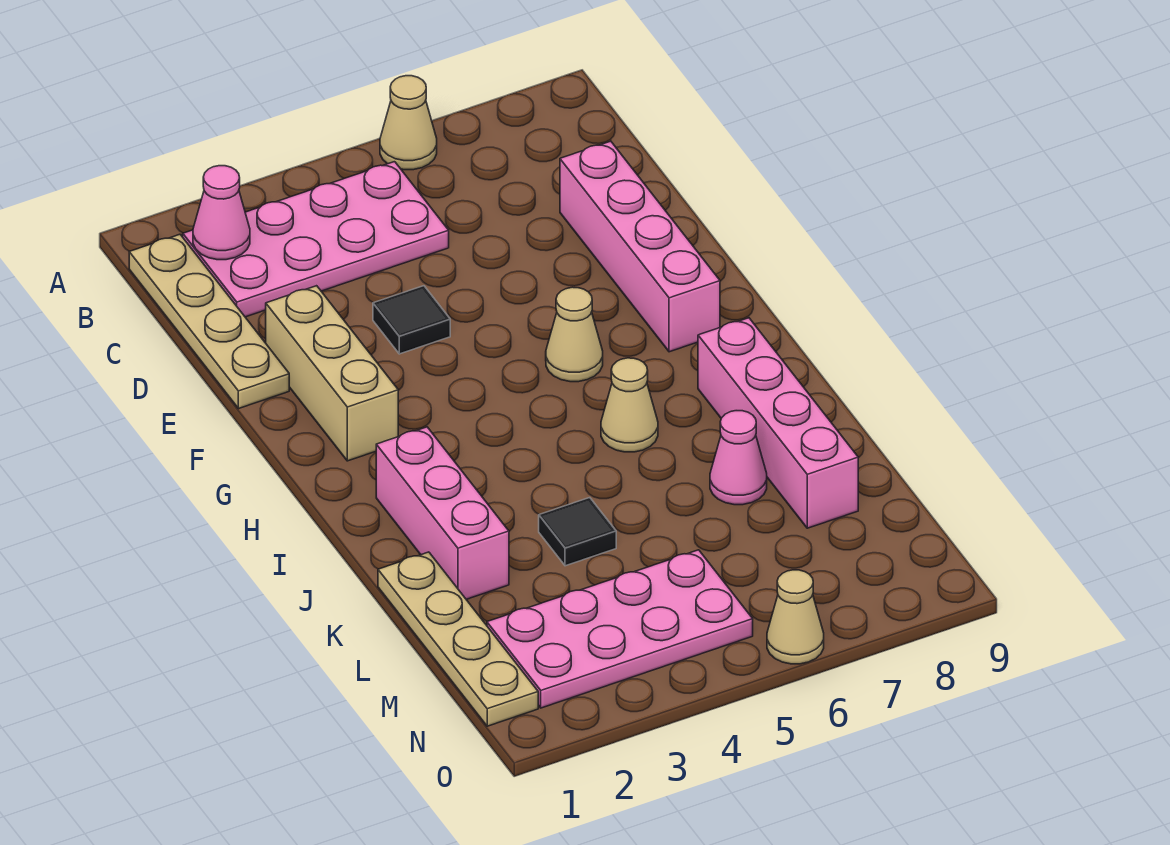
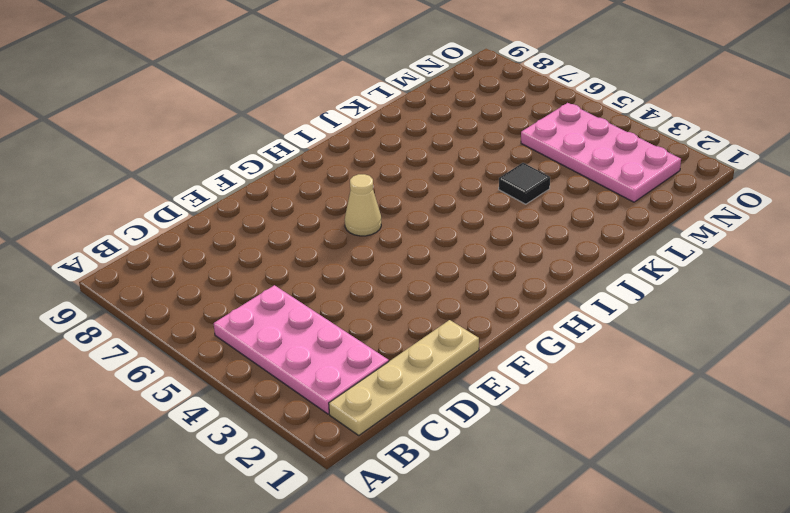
none -> tan 1x1 cone [380,76,437,170]
none -> pink 1x4 brick [560,141,720,352]
none -> tan 1x3 brick [266,286,398,461]

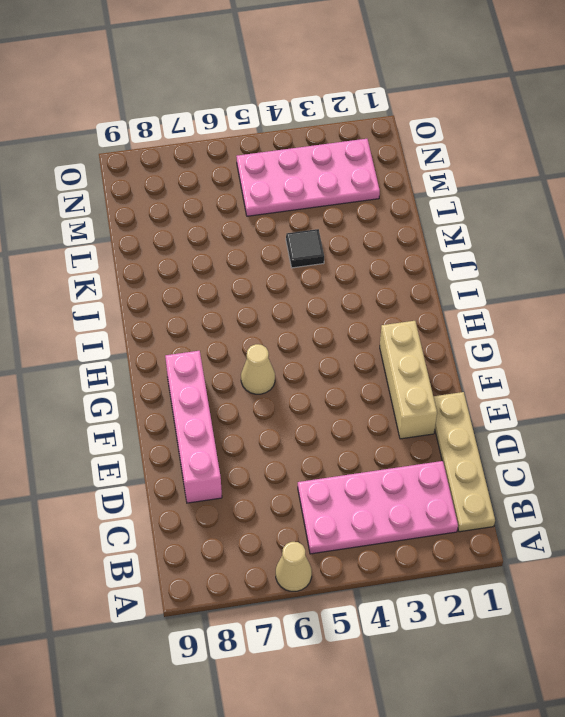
none -> black 1x1 tile [373,286,450,354]
none -> pink 1x3 brick [376,427,509,599]
none -> tan 1x1 cone [601,358,658,452]

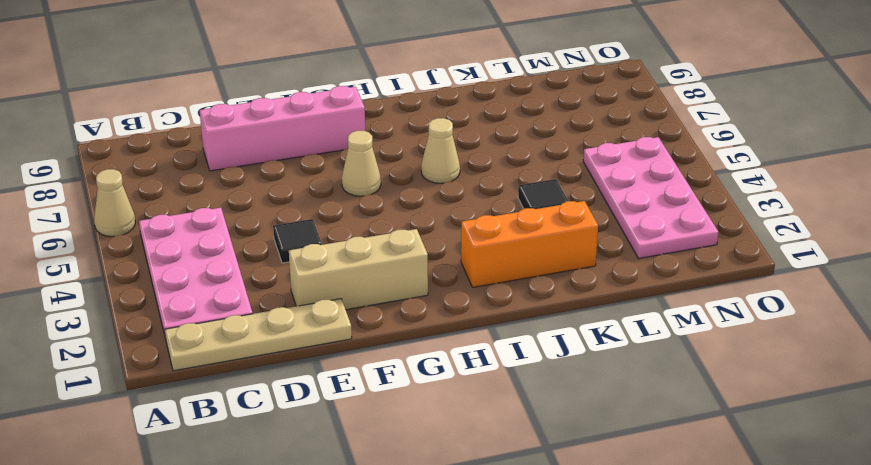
orange 1x3 brick [461,201,598,287] -> pink 1x3 brick [376,427,509,599]
none -> pink 1x4 brick [698,318,858,528]
none -> tan 1x4 plate [378,552,538,726]
none -> pink 1x1 cone [710,411,767,505]

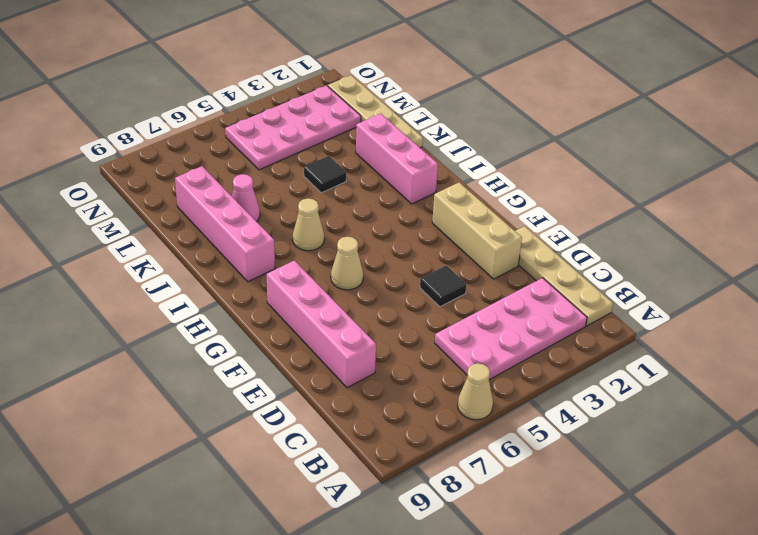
none -> tan 1x1 cone [767,570,824,664]
none -> pink 1x1 cone [193,166,250,260]

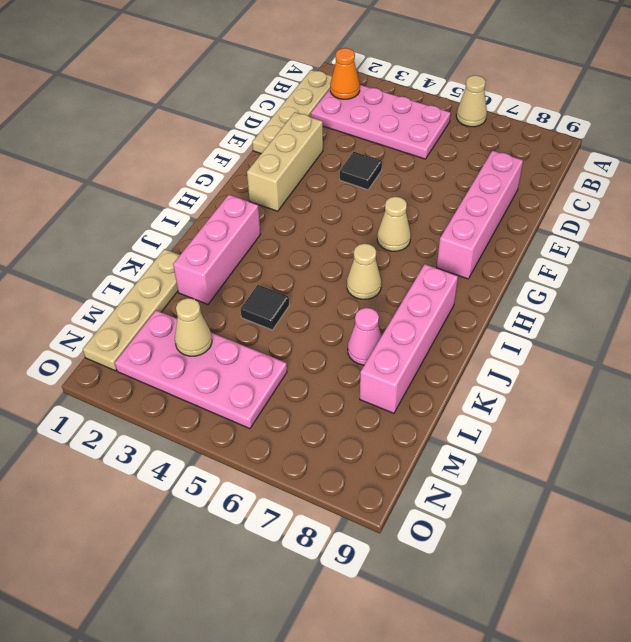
orange 1x1 cone [330,48,360,99] -> pink 1x1 cone [193,166,250,260]
tan 1x1 cone [175,298,212,356] -> tan 1x1 cone moved to [767,570,824,664]

